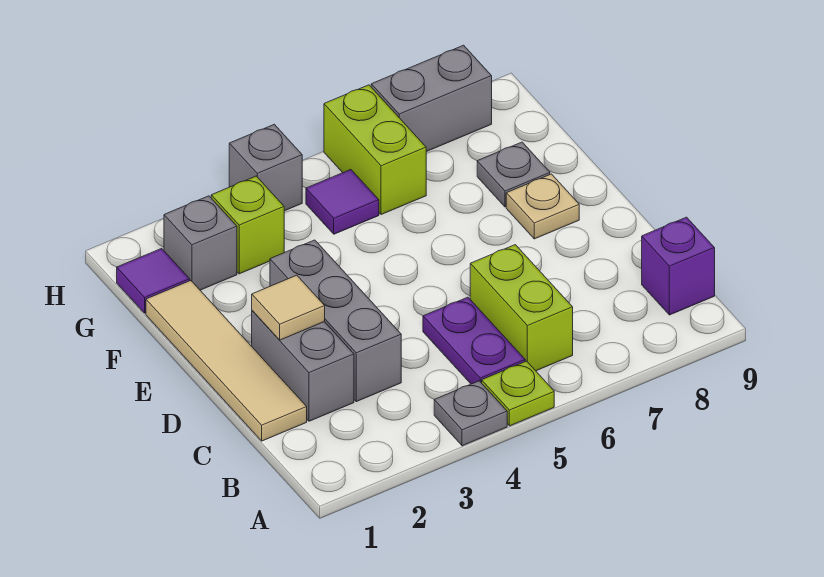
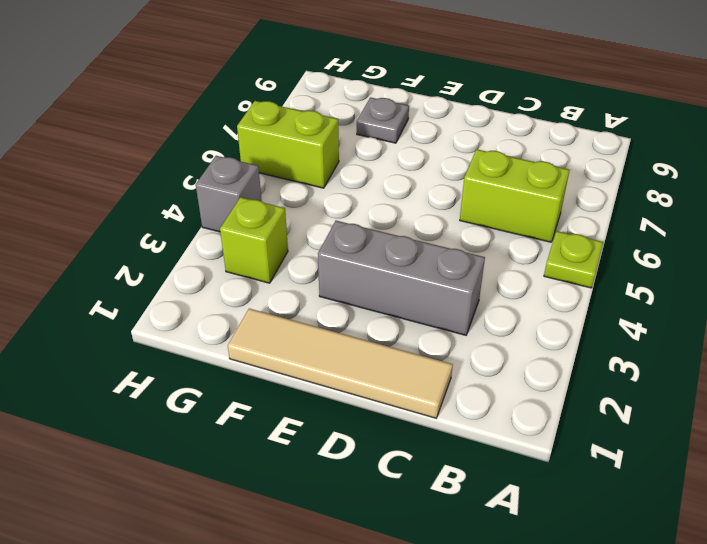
none -> grey 1x1 plate [434,381,507,446]
none -> purple 1x2 plate [423,297,525,384]
none -> purple 1x1 brick [642,217,715,315]

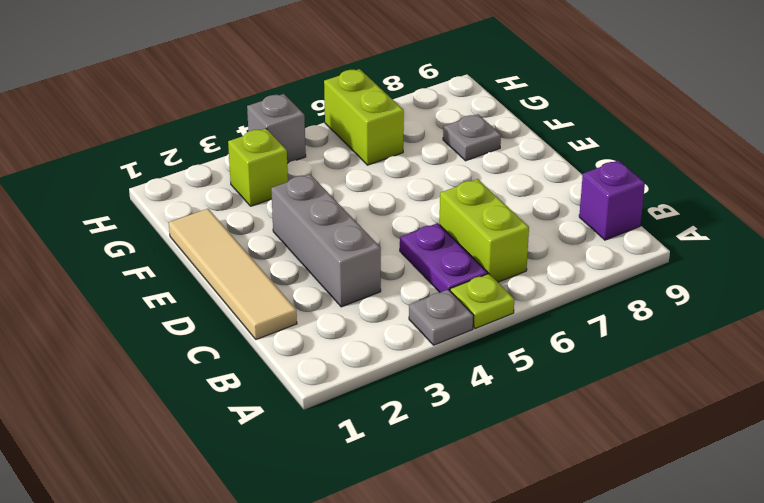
none -> grey 1x2 brick [252,311,354,421]
none -> tan 1x1 plate [506,174,579,239]
none -> purple 1x1 tile [117,248,190,313]

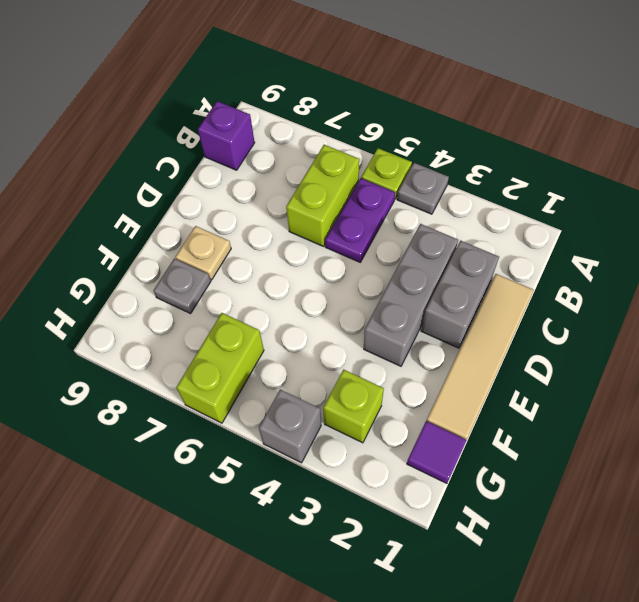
none -> grey 1x1 brick [164,196,237,290]
none -> purple 1x1 tile [306,170,379,234]
none -> grey 1x2 brick [371,45,492,152]

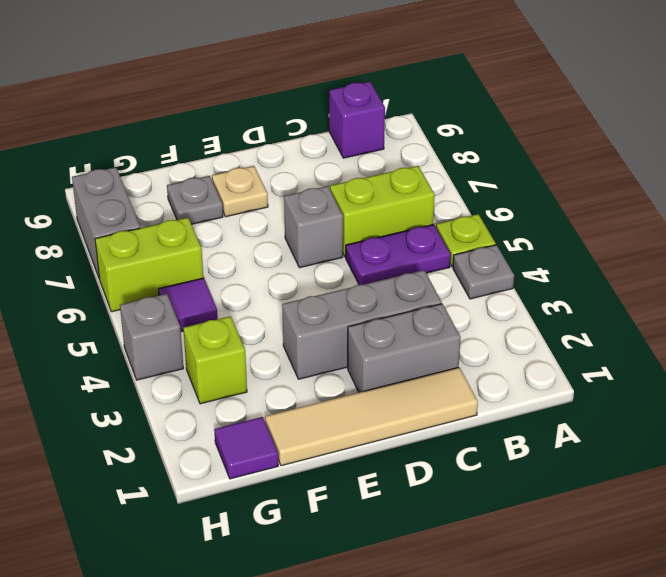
grey 1x1 brick [284,186,343,268] -> grey 1x1 brick moved to [164,196,237,290]
none -> tan 1x1 tile [252,275,325,340]

